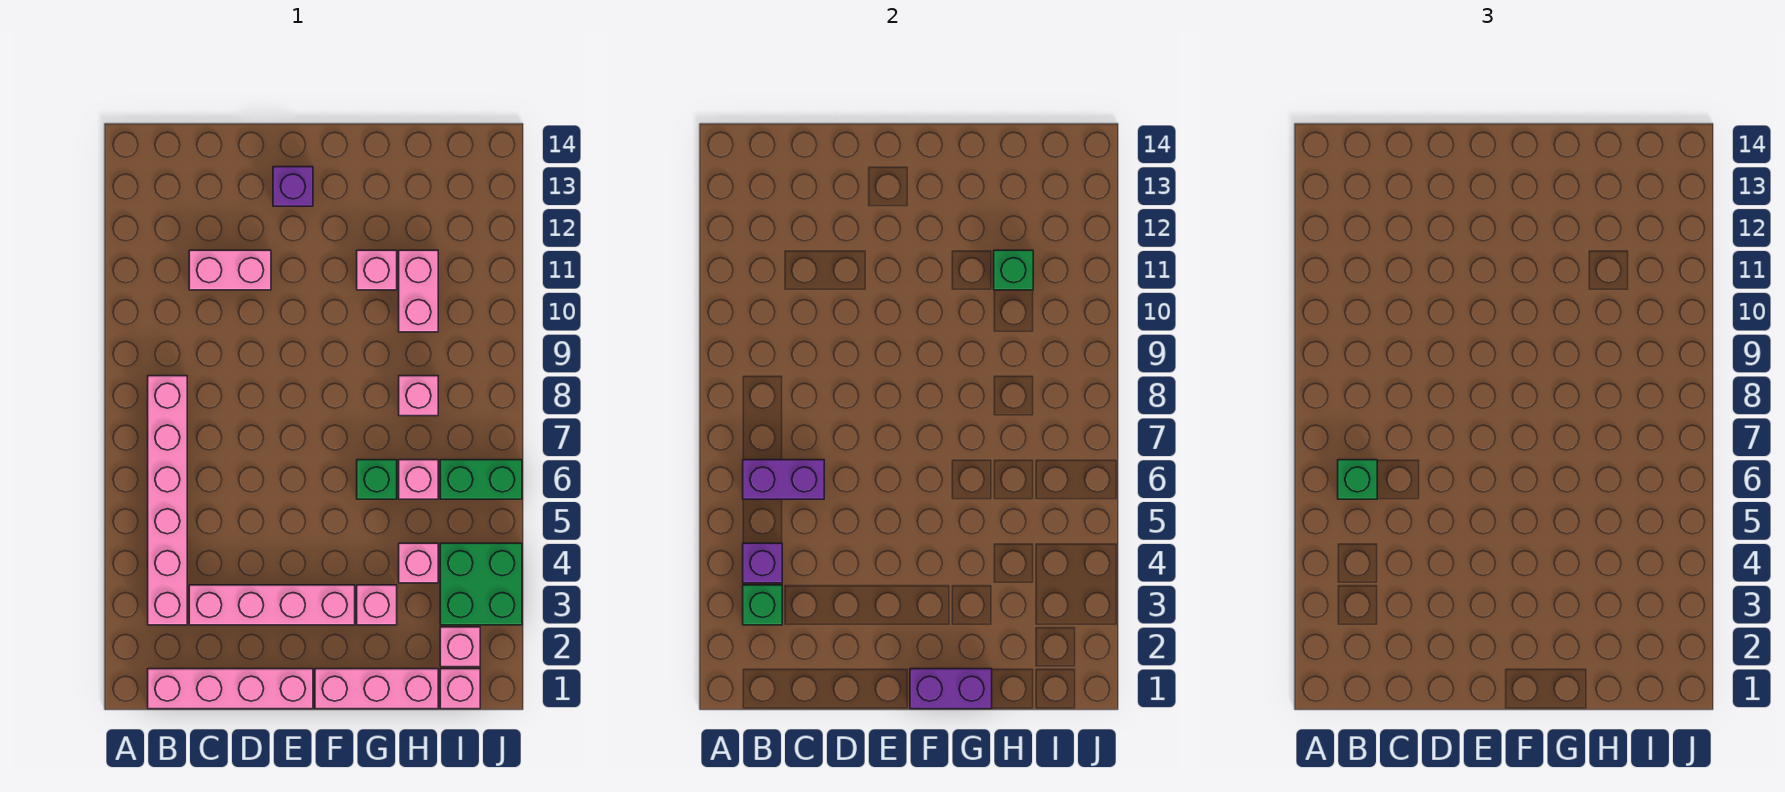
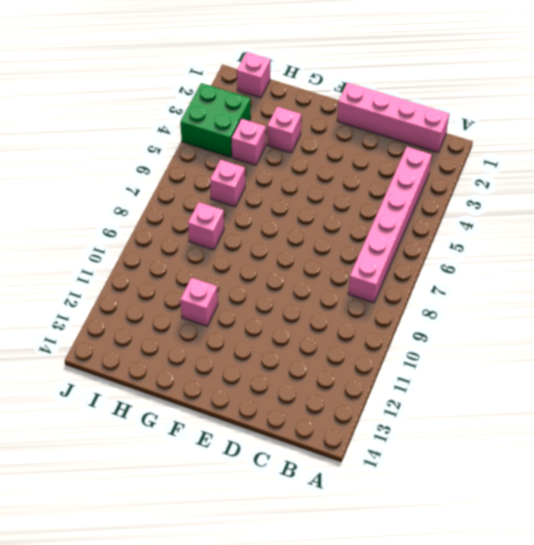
none -> pink 1x4 brick [189,585,355,625]
none -> pink 1x2 brick [189,250,271,290]
none -> purple 1x1 brick [273,167,313,206]

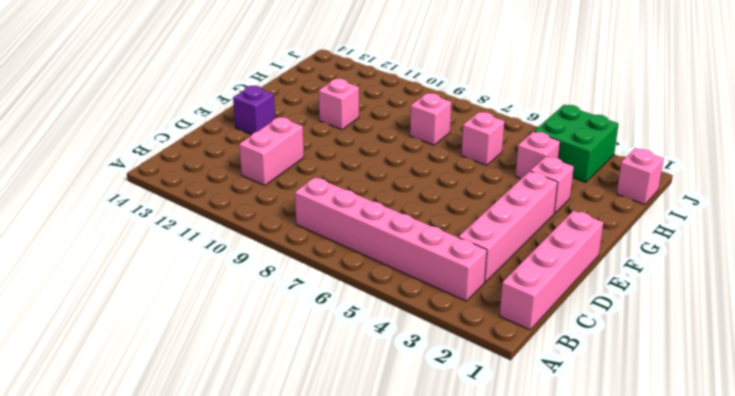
none -> pink 1x3 brick [315,669,438,709]
none -> green 1x1 brick [357,460,397,499]
none -> pink 1x2 brick [399,250,438,332]

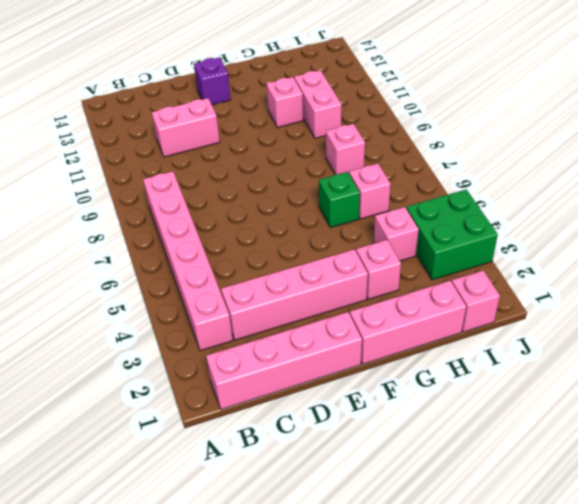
none -> pink 1x1 brick [440,627,480,667]
none -> green 1x2 brick [440,460,522,499]
none -> green 1x1 brick [743,585,782,625]

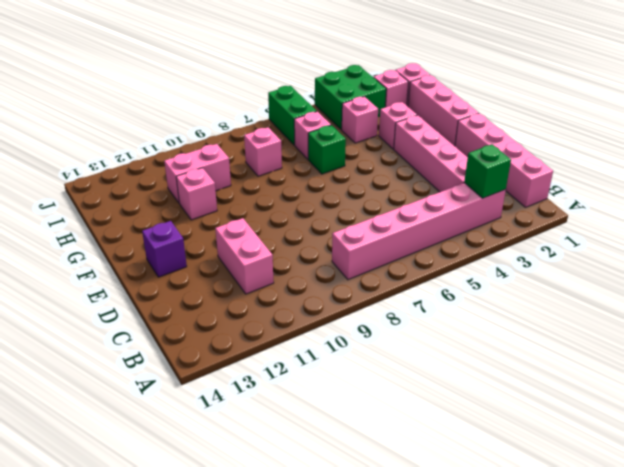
none -> purple 1x1 brick [743,543,782,583]
none -> purple 1x2 brick [743,460,824,499]
none -> purple 1x2 brick [910,669,992,709]

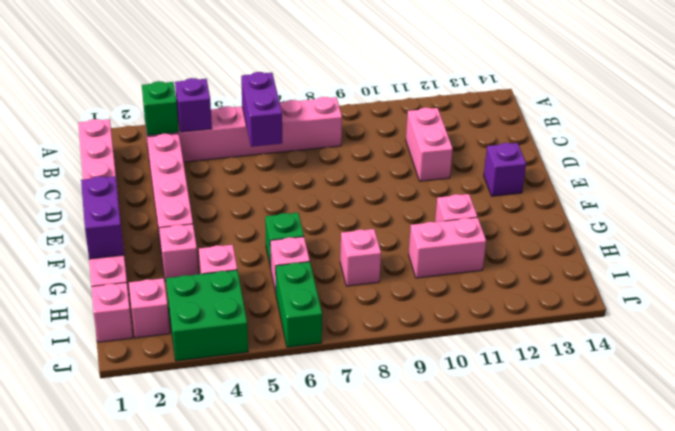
none -> green 1x1 brick [994,250,1033,290]
none -> green 1x1 brick [1338,460,1377,499]

